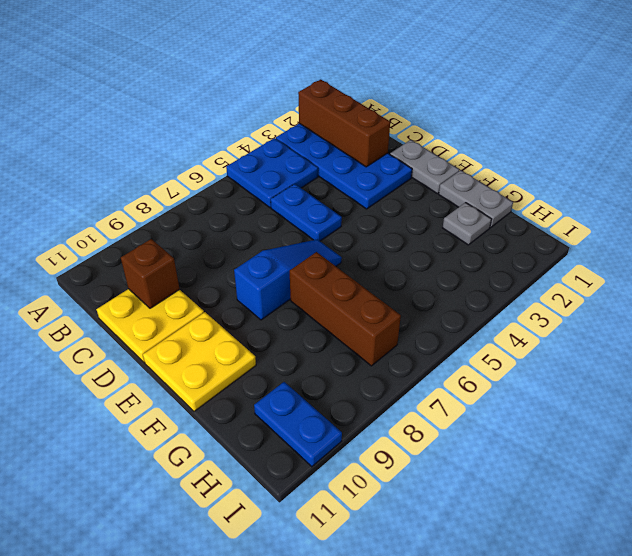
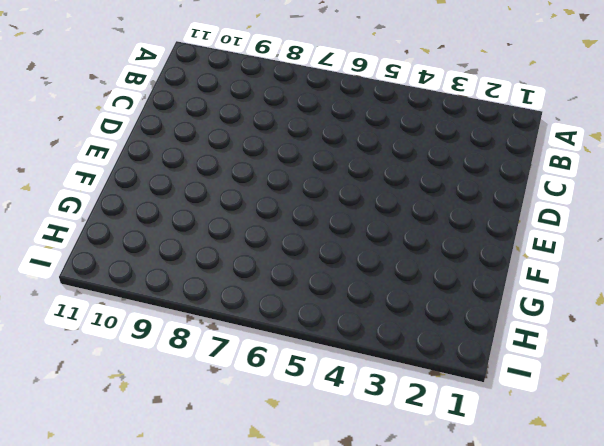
none -> blue 2x4 plate [276,123,412,209]
none -> blue 2x2 plate [226,138,318,208]
none -> blue 1x2 plate [271,184,342,241]

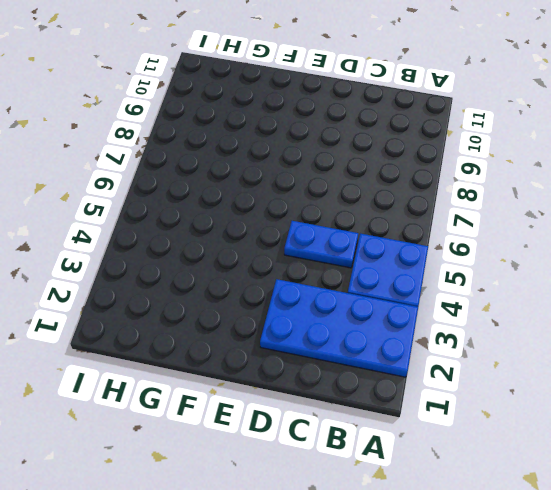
none -> yellow 2x2 plate [96,289,204,362]
none -> grey 1x2 plate [390,140,459,194]
none -> blue 1x3 slope [234,239,342,320]

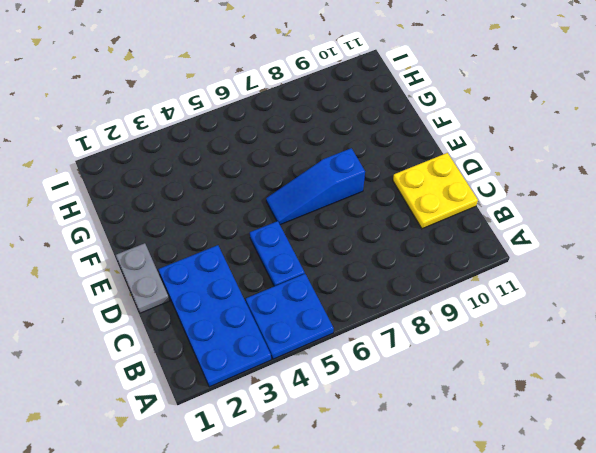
none -> yellow 2x2 plate [143,312,256,411]
none -> grey 1x2 plate [439,170,513,228]
none -> brown 1x3 brick [290,252,401,366]

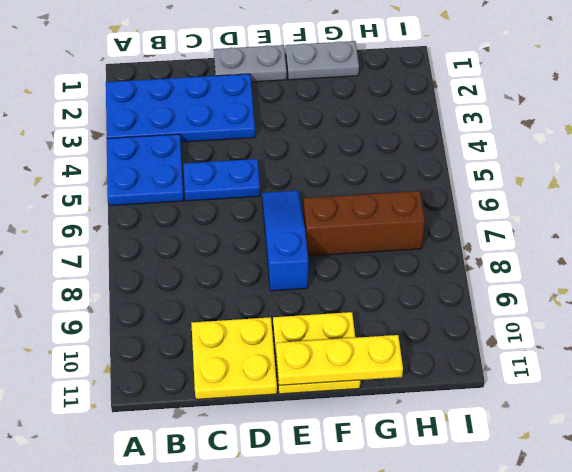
yellow 1x3 plate [276,335,403,385] -> none
none -> grey 1x1 plate [443,203,492,245]
none -> blue 1x2 plate [254,382,342,467]
none -> brown 1x3 brick [298,80,390,167]

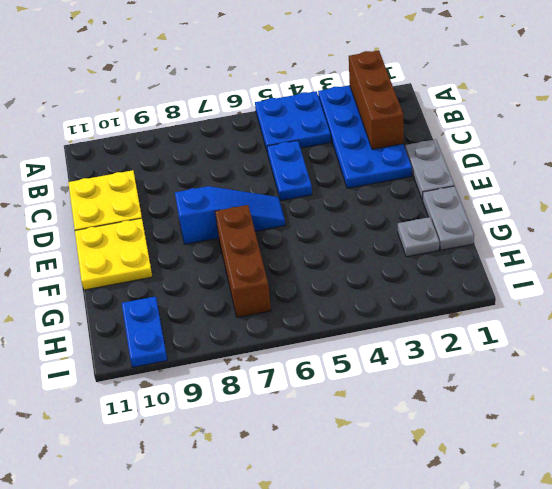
none -> brown 1x1 brick [121,239,179,308]

